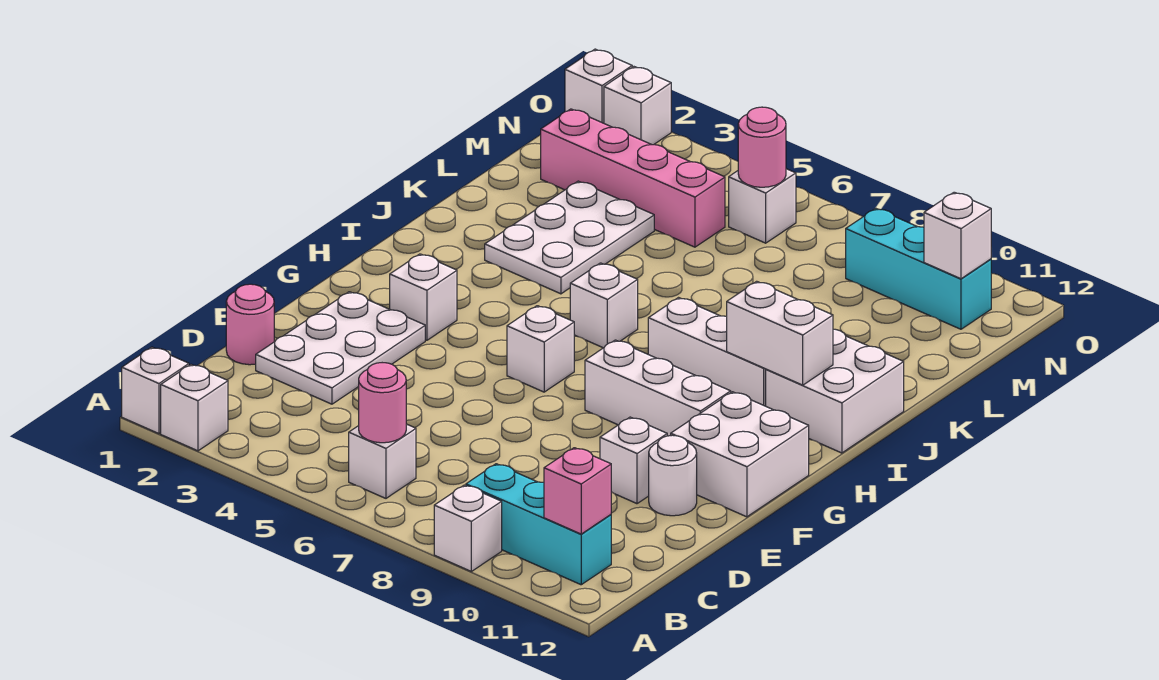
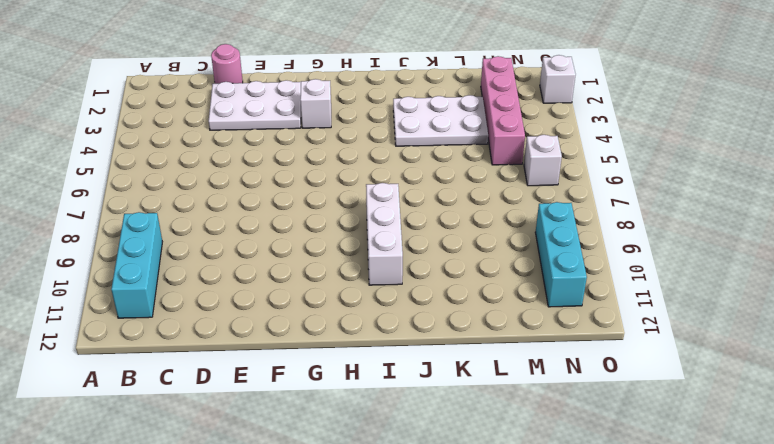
none -> white 1x1 brick [122,347,189,434]
none -> white 1x1 brick [161,364,228,451]
none -> white 1x1 brick [434,485,502,571]

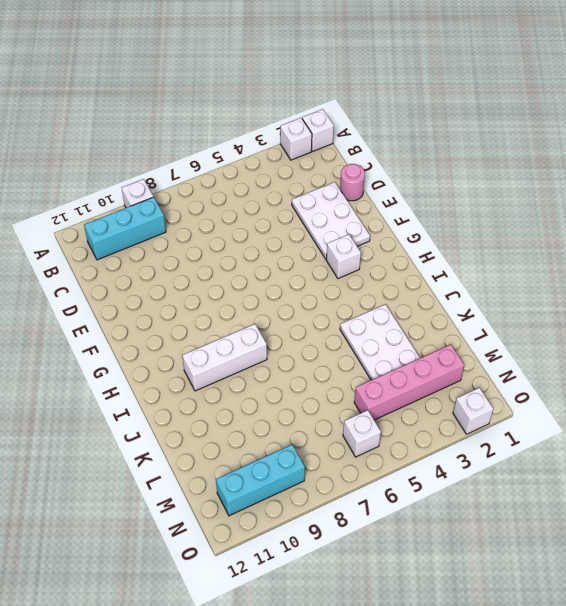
none -> white 1x1 brick [349,424,416,498]
none -> white 1x1 brick [600,417,667,504]
none -> white 1x1 round brick [649,435,697,516]

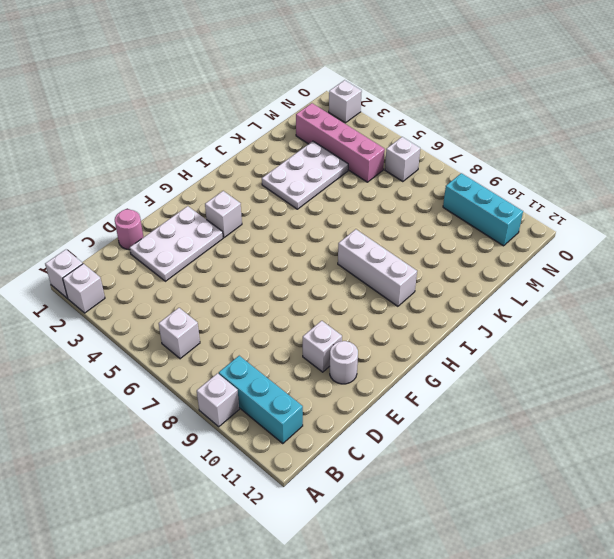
none -> white 2x2 brick [671,392,809,517]
none -> white 1x1 brick [507,306,574,392]
none -> white 1x3 brick [585,340,731,436]

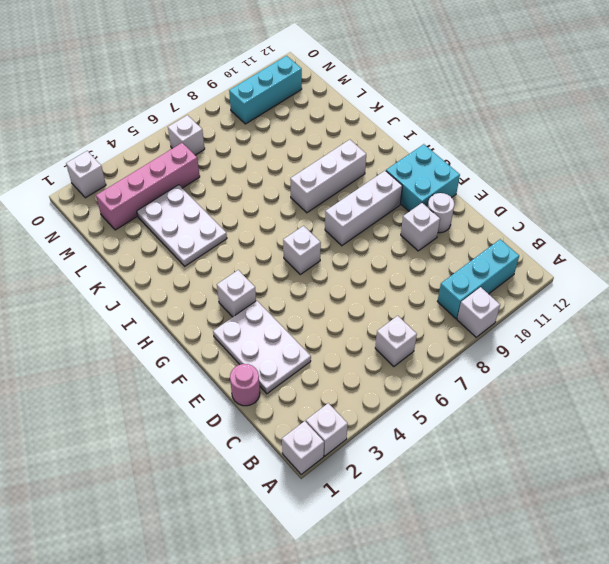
cyan 2x2 brick [386,144,460,211] -> white 2x2 brick [671,392,809,517]
none -> white 1x1 brick [570,263,638,348]
none -> white 2x2 brick [766,329,904,453]
none -> white 1x1 brick [565,49,632,123]

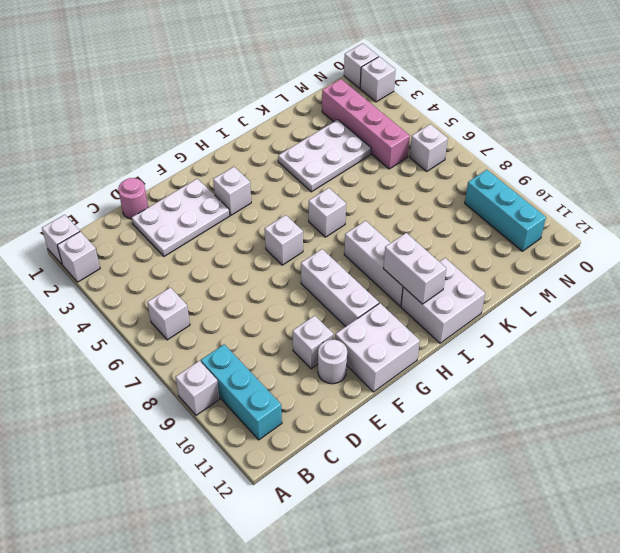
none -> pink 1x1 round brick [359,363,406,443]
none -> pink 1x1 brick [544,448,611,534]
none -> pink 1x1 round brick [738,107,786,187]

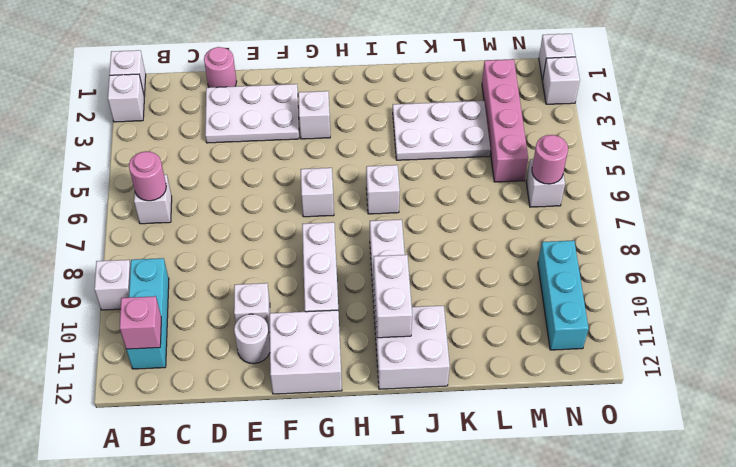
none -> white 1x1 brick [924,192,991,279]

